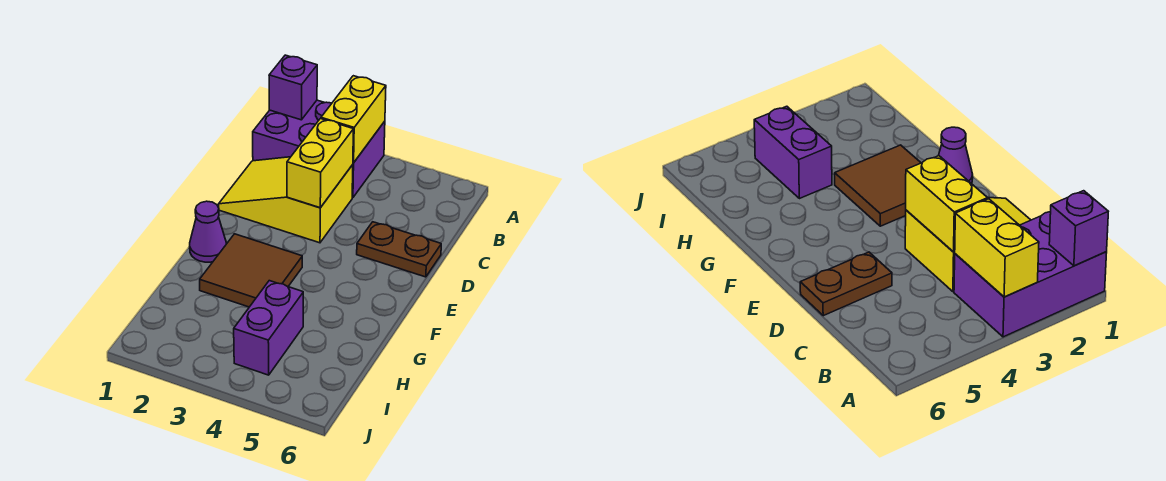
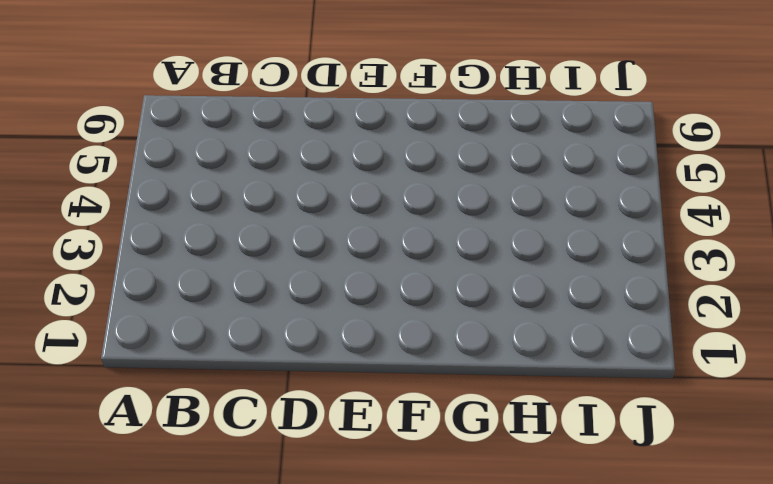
none -> purple 2x3 brick [253,100,385,198]
none -> yellow 2x3 slope [219,157,353,243]

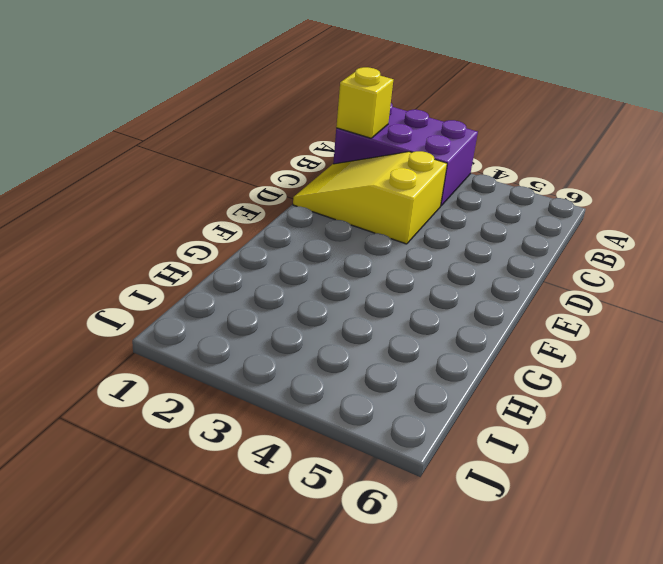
yellow 1x1 brick [336,67,393,138] -> none
none -> brown 1x2 plate [357,222,441,277]
none -> purple 1x1 cone [190,201,226,262]

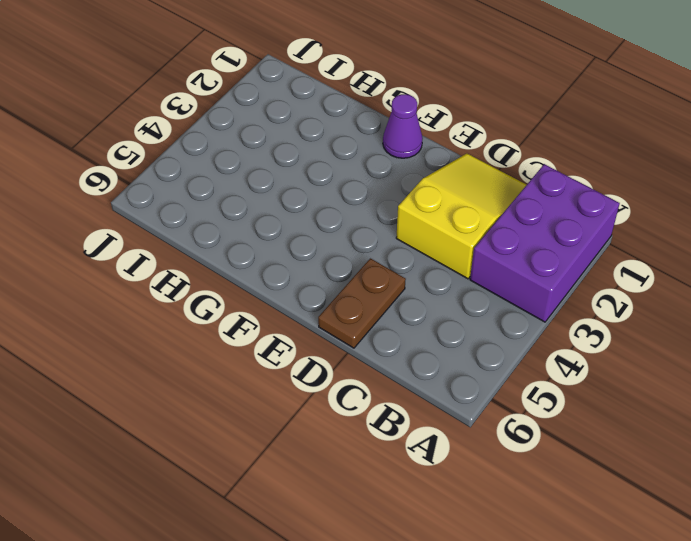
none -> brown 2x2 tile [200,234,302,307]
none -> purple 1x2 brick [234,281,303,375]

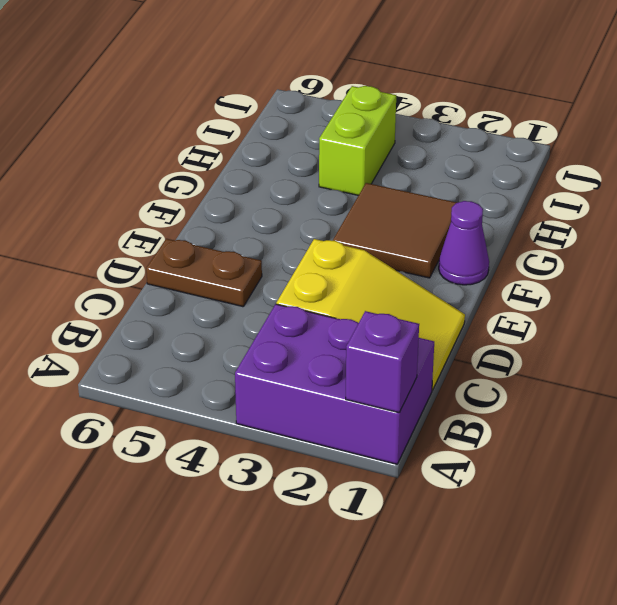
lime 1x2 brick [319,86,396,195] -> purple 1x2 brick [234,281,303,375]
none -> yellow 1x2 brick [321,76,386,163]
none -> yellow 1x2 brick [287,119,353,208]

